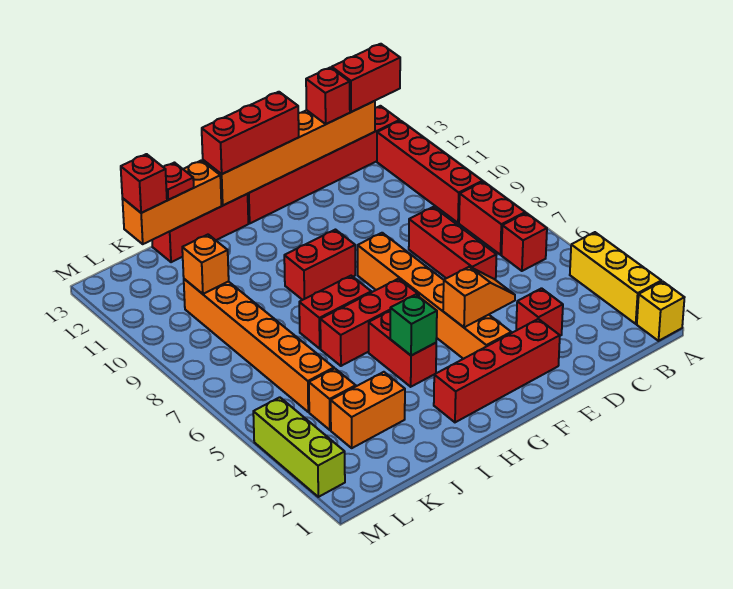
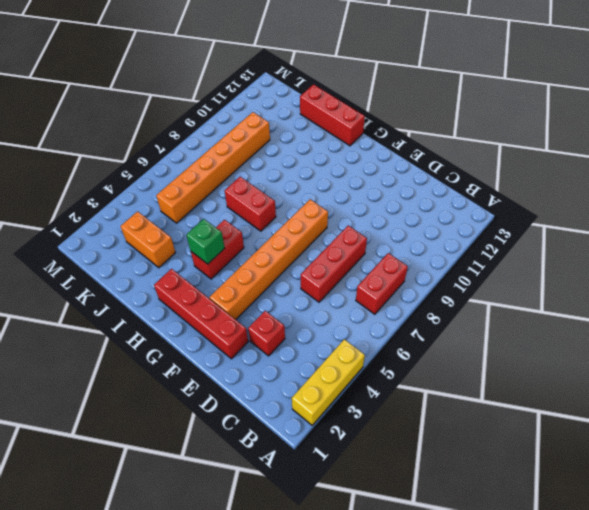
none -> yellow 1x1 brick [637,281,684,341]
none -> red 1x1 brick [501,213,547,271]
none -> red 1x4 brick [377,121,482,223]

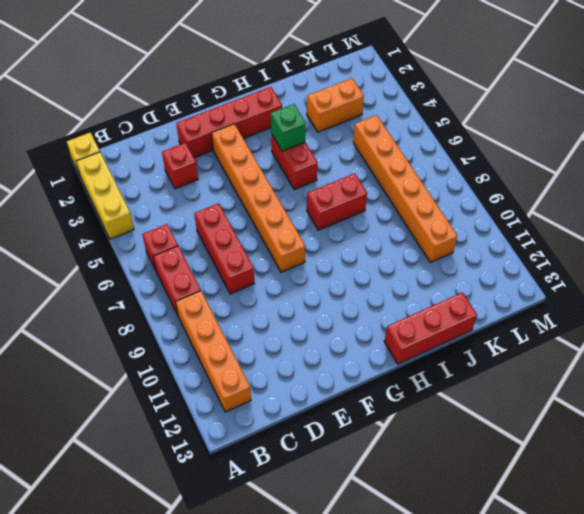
orange 1x4 brick [176,291,251,412] -> red 1x4 brick [377,121,482,223]
none -> red 1x6 brick [248,106,400,223]
none -> red 1x3 brick [320,279,419,366]
none -> red 1x2 brick [284,230,355,300]

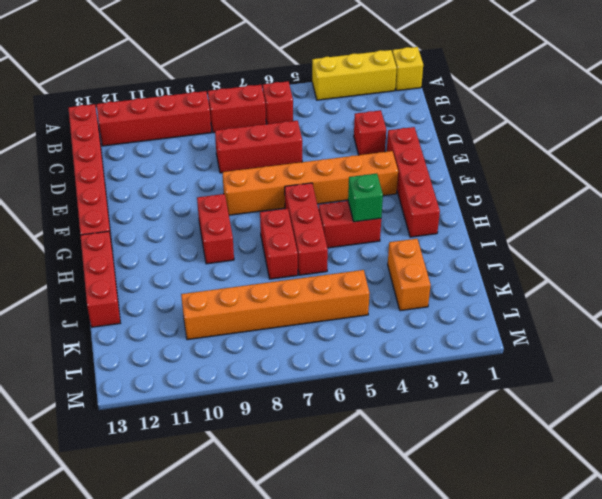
none -> orange 1x1 brick [309,369,356,430]
none -> lime 1x3 brick [253,397,345,497]
none -> orange 1x6 brick [203,101,375,205]

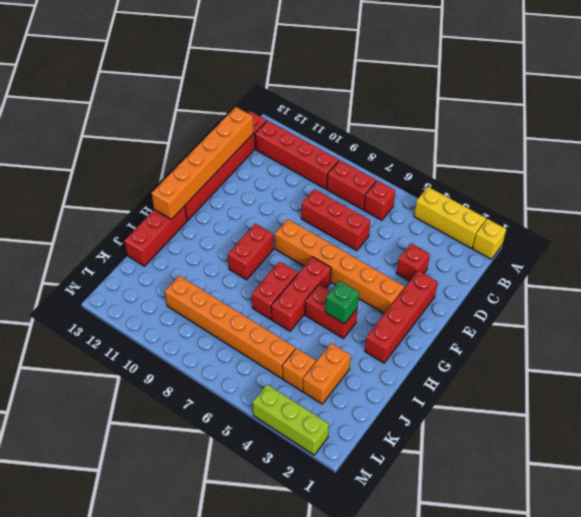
none -> orange 1x2 slope [443,267,515,327]
none -> orange 1x3 brick [122,160,221,244]
none -> orange 1x1 brick [182,235,229,294]

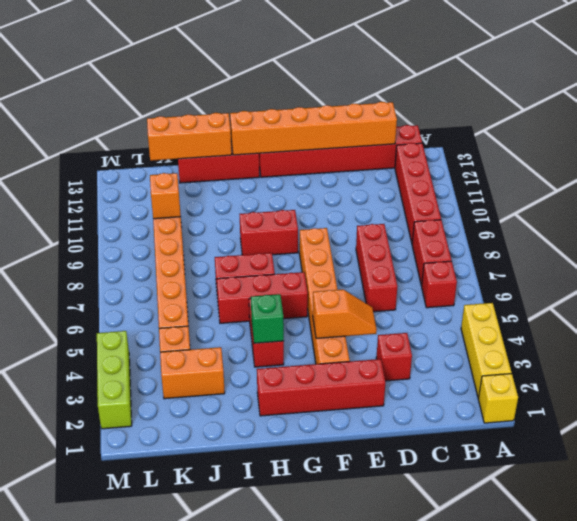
none -> red 1x2 brick [332,44,400,112]
none -> red 1x1 brick [306,67,350,124]
none -> red 1x3 brick [202,92,299,174]

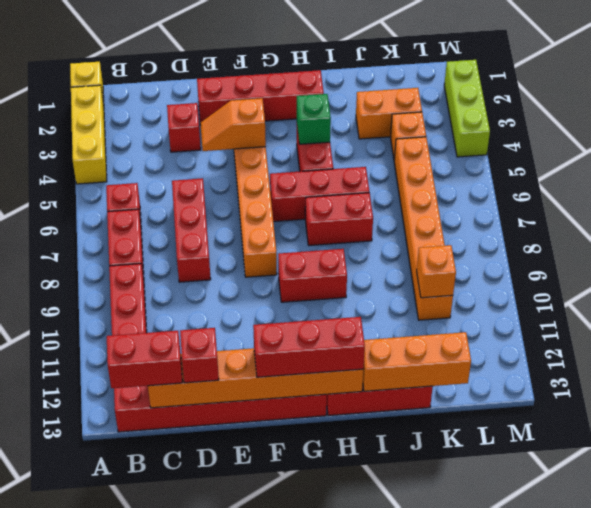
none -> red 1x1 plate [164,163,194,200]
none -> red 1x1 brick [121,154,167,213]

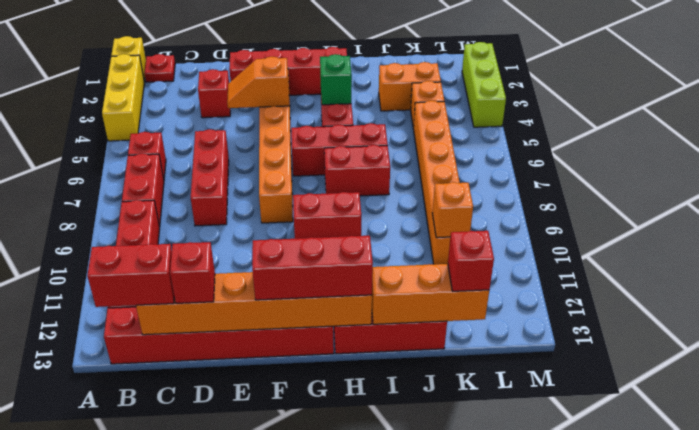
red 1x1 plate [144,54,175,82] -> red 1x1 plate moved to [164,163,194,200]

